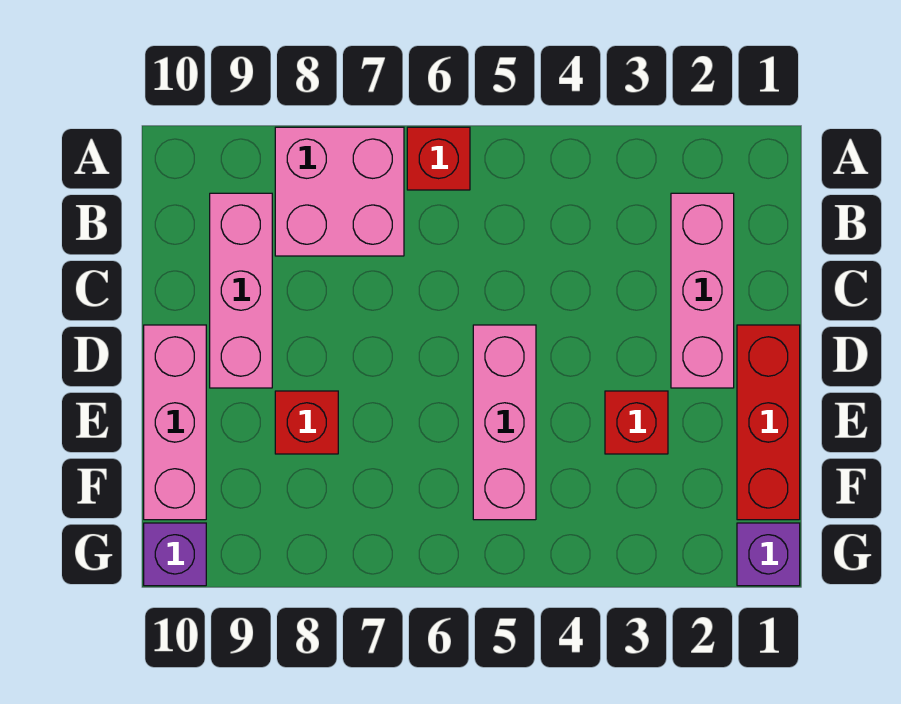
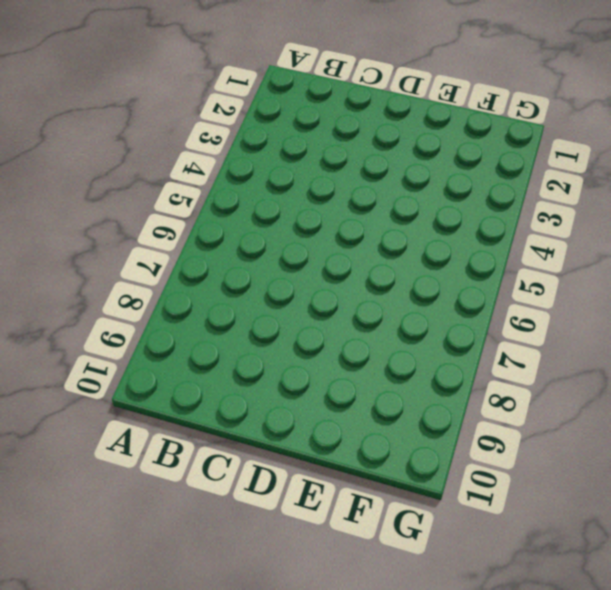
none -> red 1x1 brick [407,127,470,190]
none -> pink 2x2 brick [275,127,404,256]

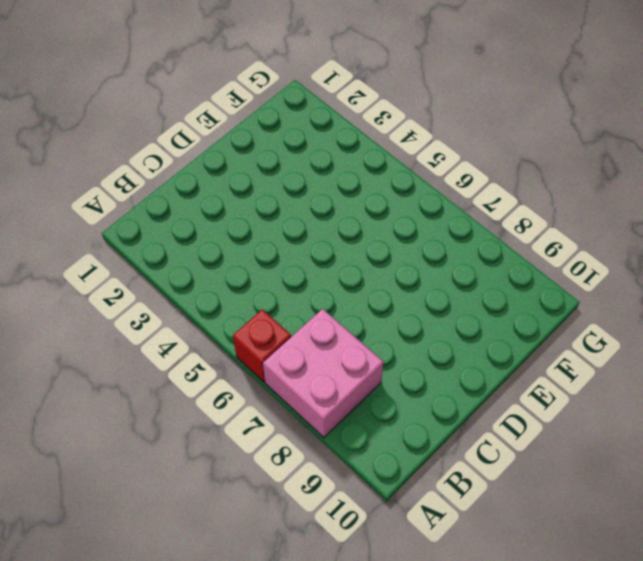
none -> pink 1x3 brick [671,193,734,388]
none -> pink 1x3 brick [210,193,272,388]

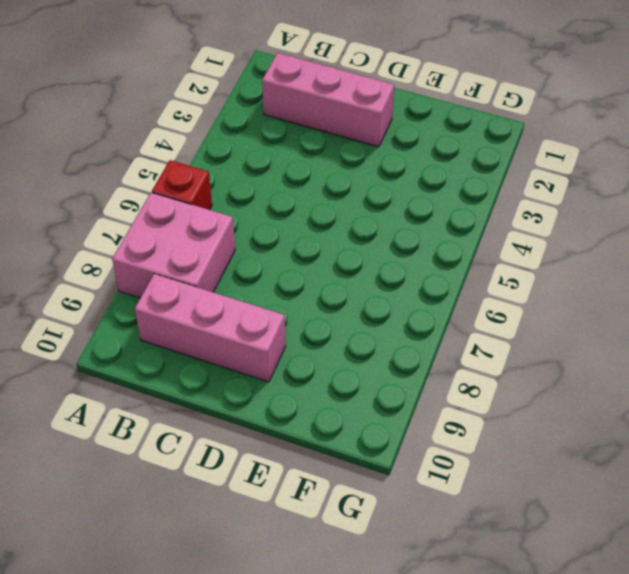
none -> red 1x3 brick [737,325,800,520]
none -> pink 1x3 brick [473,325,536,520]

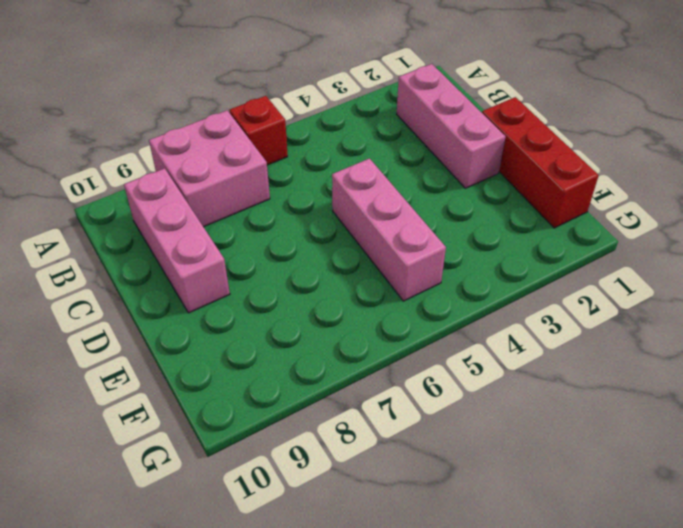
none -> pink 1x3 brick [144,325,206,520]
none -> red 1x1 brick [605,391,668,454]

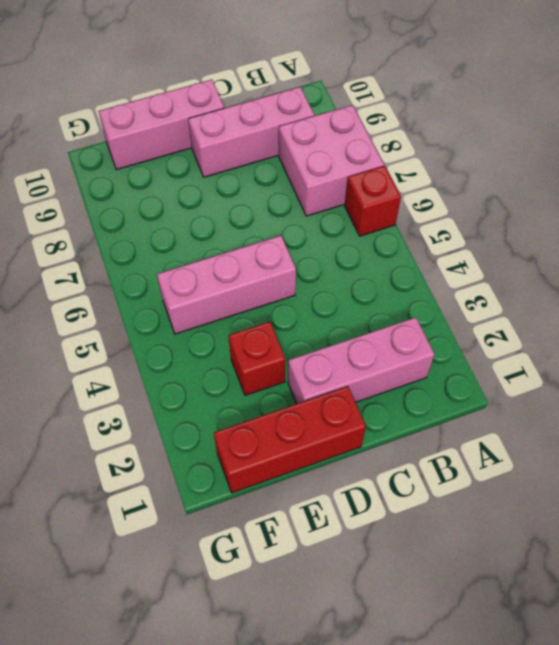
none -> red 1x1 brick [275,391,338,454]
none -> purple 1x1 brick [737,523,800,586]

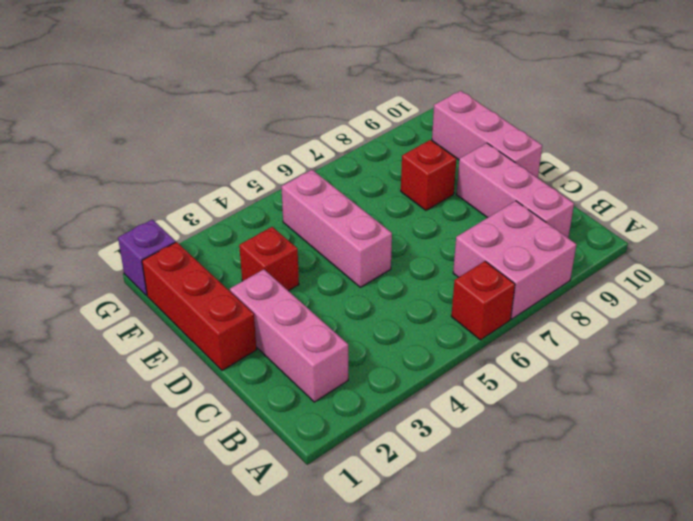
none -> purple 1x1 brick [144,523,206,586]

